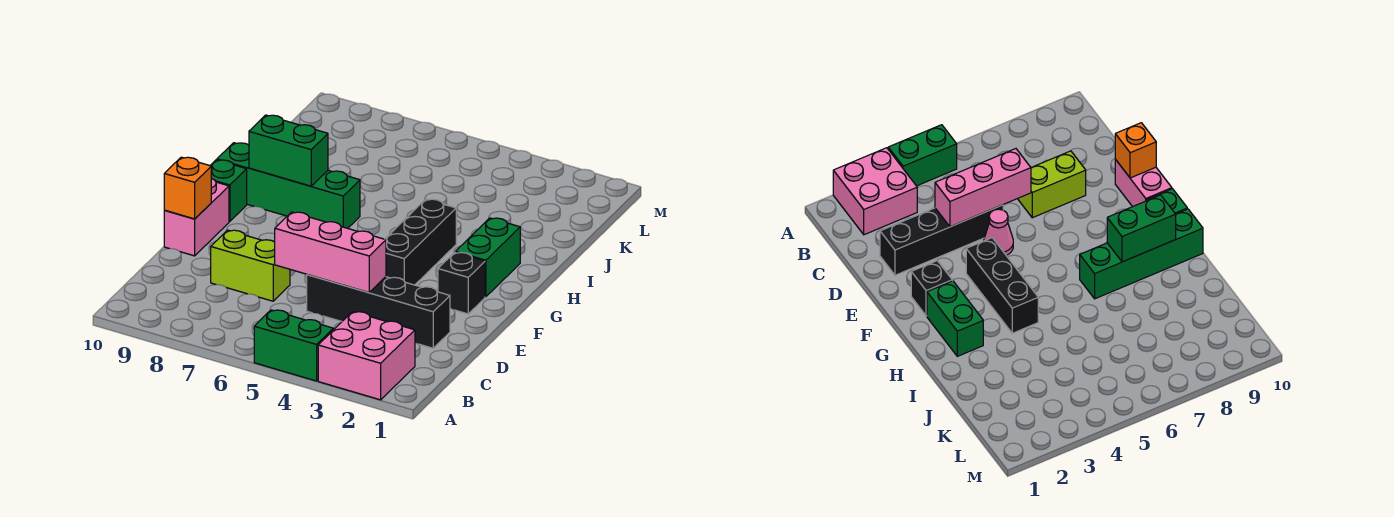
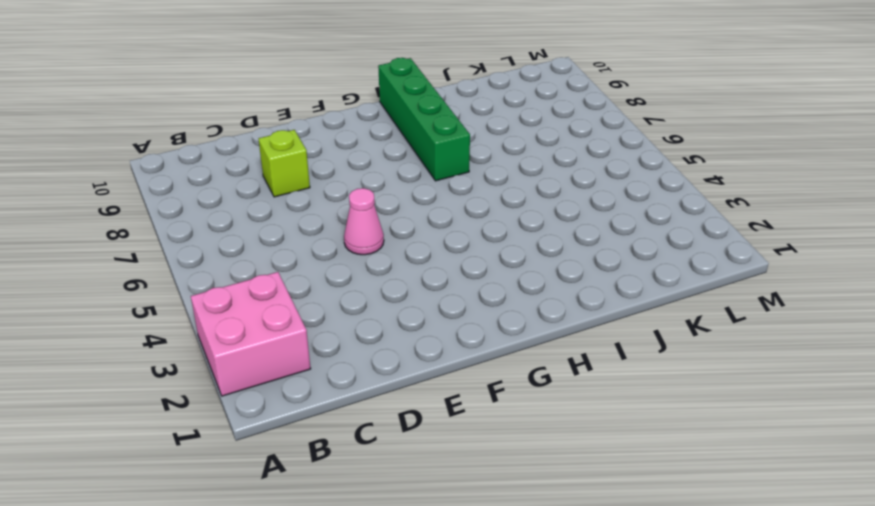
lime 1x1 brick [259,130,310,197] -> lime 1x2 brick [211,230,290,301]
none -> green 1x2 brick [254,310,333,381]
none -> black 1x4 brick [307,275,450,348]
none -> pink 1x2 brick [164,178,229,256]

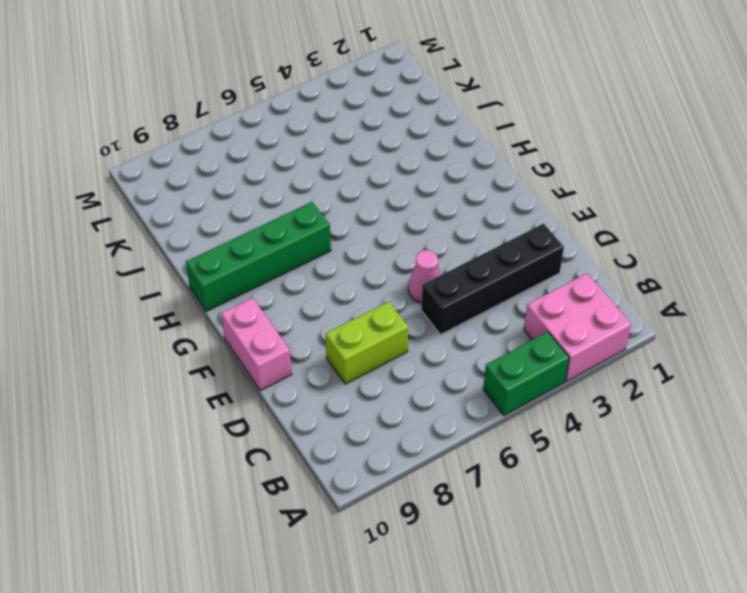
none -> black 1x1 brick [438,252,485,314]
none -> black 1x3 brick [385,199,456,285]
none -> green 1x2 brick [455,218,520,297]

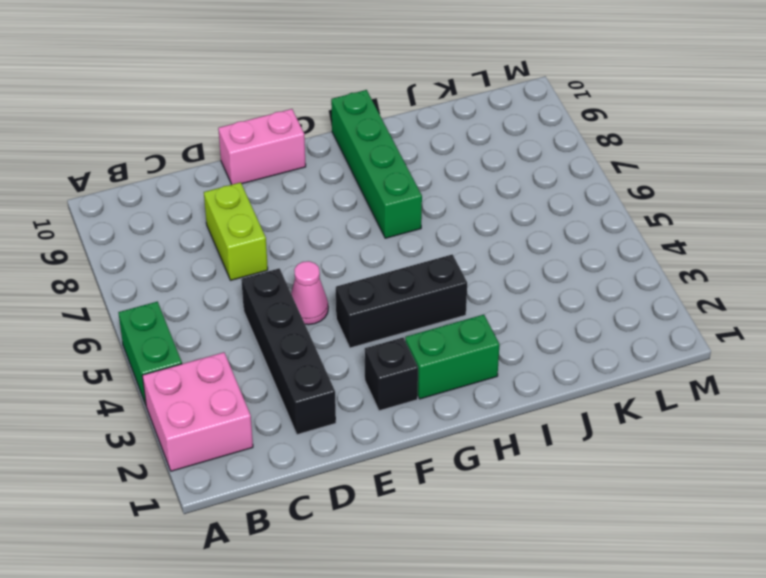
none -> green 1x1 brick [210,160,247,222]
none -> pink 1x3 brick [275,212,386,293]
none -> orange 1x1 brick [164,157,211,219]

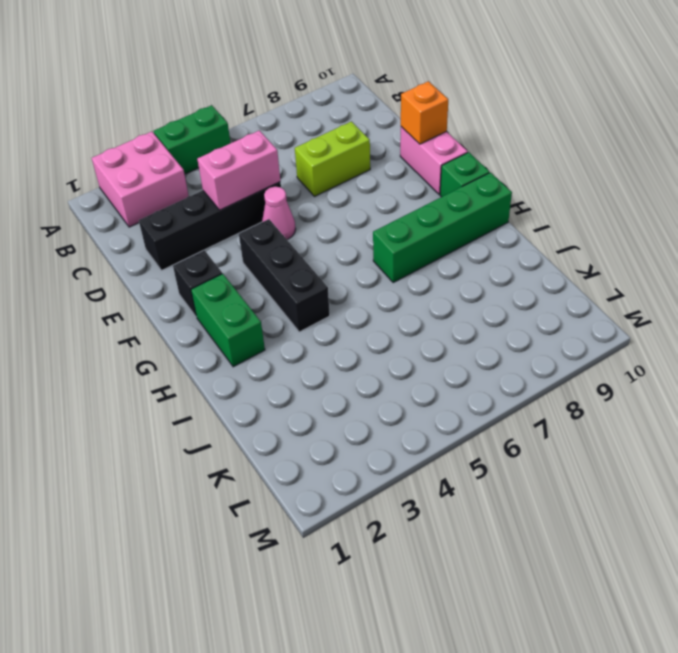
pink 1x2 brick [197,130,280,210] -> pink 1x3 brick [275,212,386,293]
none -> green 1x2 brick [249,115,328,186]

